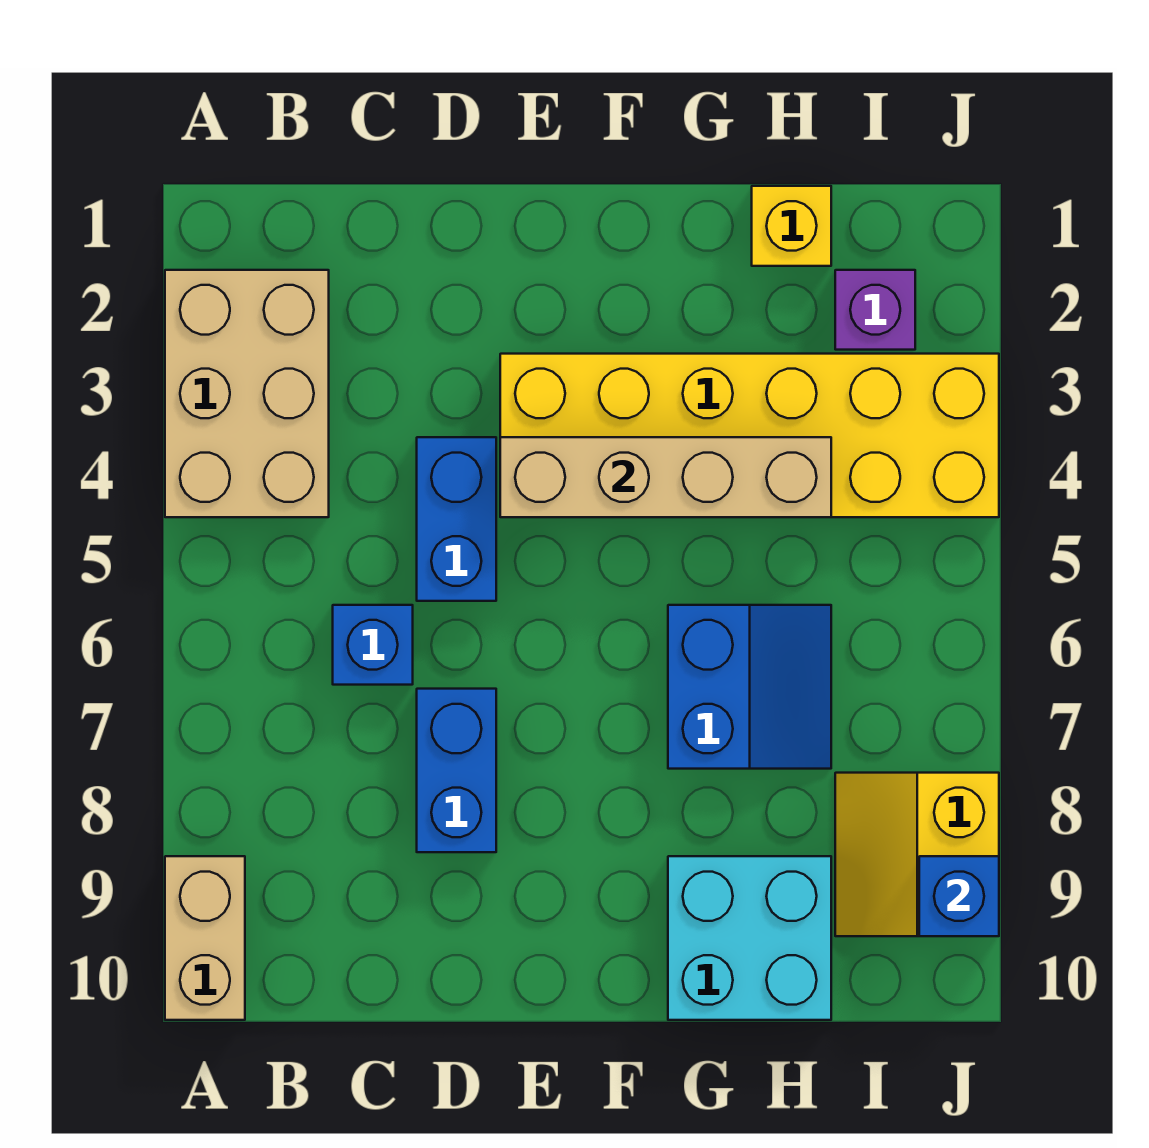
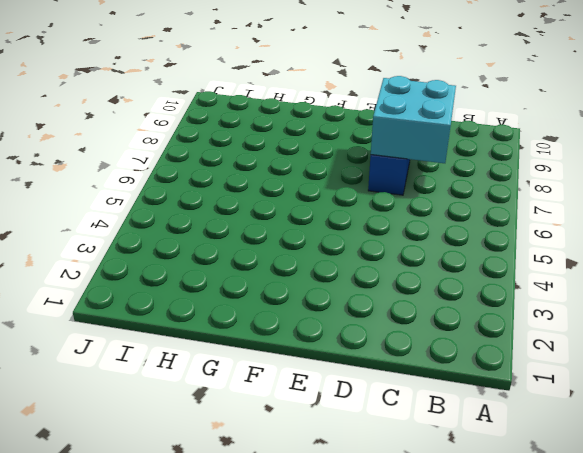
cyan 2x2 brick [371,76,456,163] -> cyan 2x2 brick moved to [668,856,831,1020]
none -> tan 2x3 brick [165,270,329,517]
none -> tan 1x2 brick [165,856,245,1020]
none -> blue 1x1 brick [333,605,413,685]

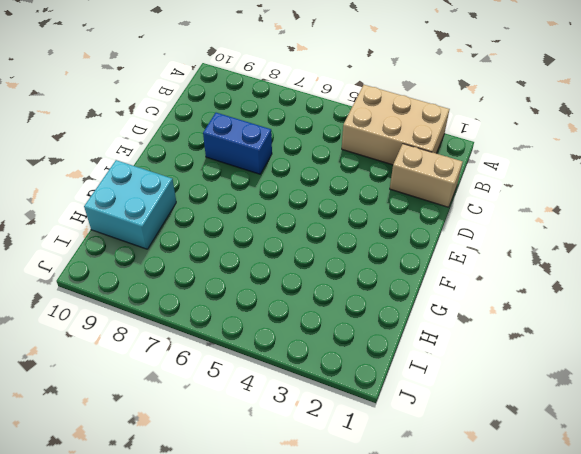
tan 1x2 brick [390,144,463,207] -> tan 1x2 brick moved to [165,856,245,1020]
none -> blue 1x1 brick [333,605,413,685]
none -> blue 1x2 brick [417,437,496,601]
none -> yellow 2x6 brick [500,354,999,517]

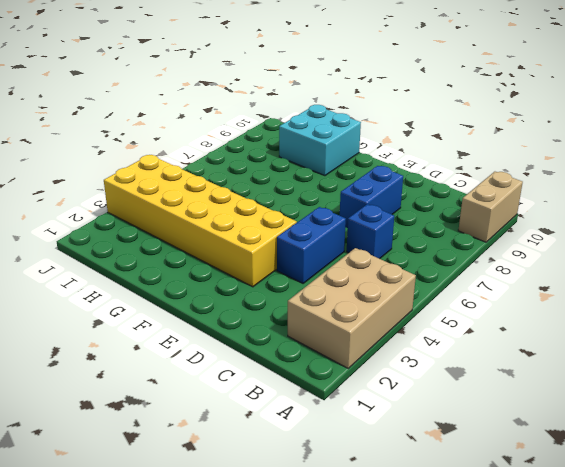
none -> blue 2x2 slope [668,605,831,769]
none -> yellow 1x1 brick [752,186,831,266]
none -> purple 1x1 brick [835,270,915,350]

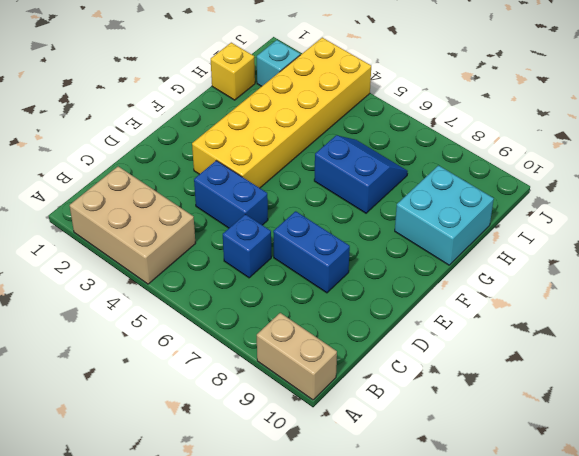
cyan 1x1 brick [257,40,300,86] -> purple 1x1 brick [835,270,915,350]
none -> yellow 2x2 slope [835,773,999,936]
none -> tan 1x4 brick [500,437,831,517]
none -> blue 1x1 brick [919,856,999,936]

